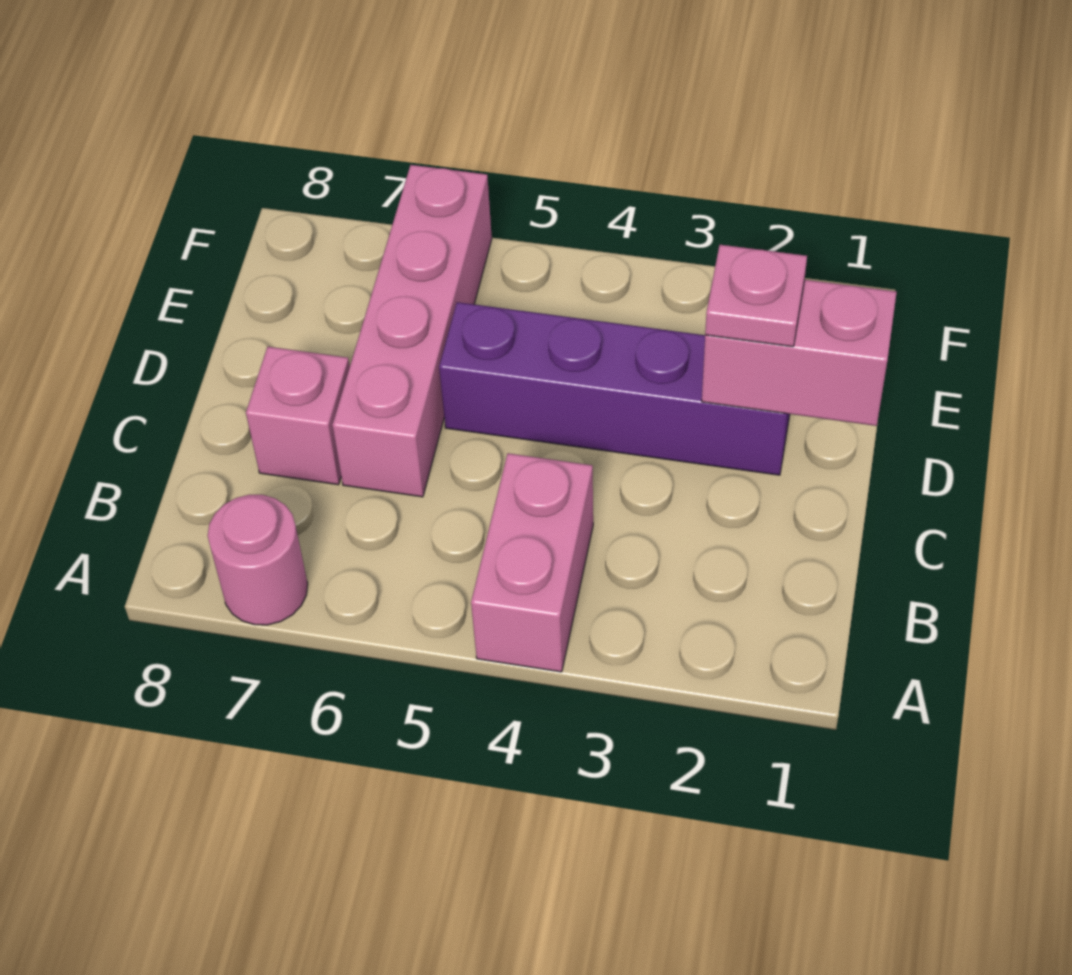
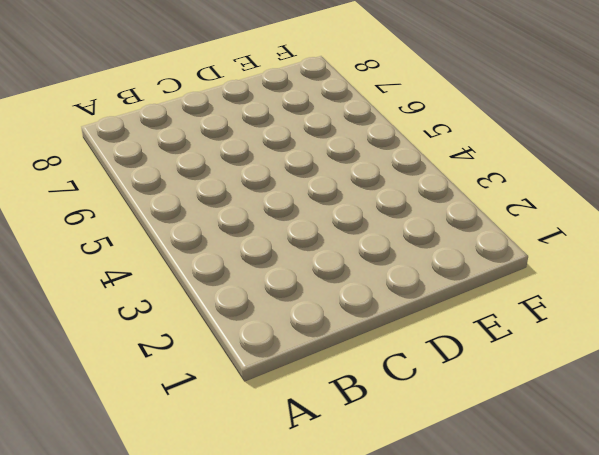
none -> pink 1x2 brick [471,453,593,672]
none -> pink 1x1 round brick [208,495,308,625]

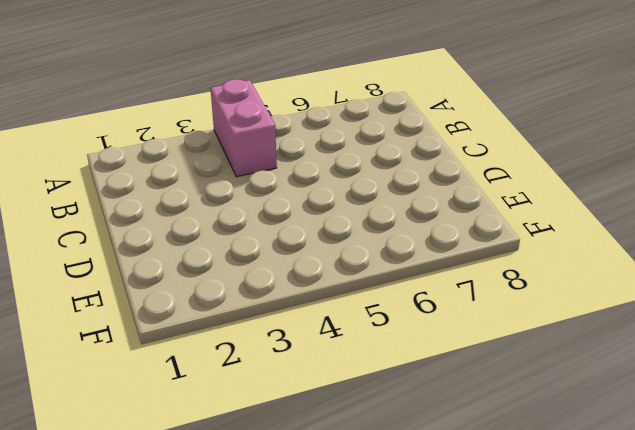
none -> pink 1x1 round brick [208,495,308,625]
none -> pink 1x4 brick [332,165,492,497]

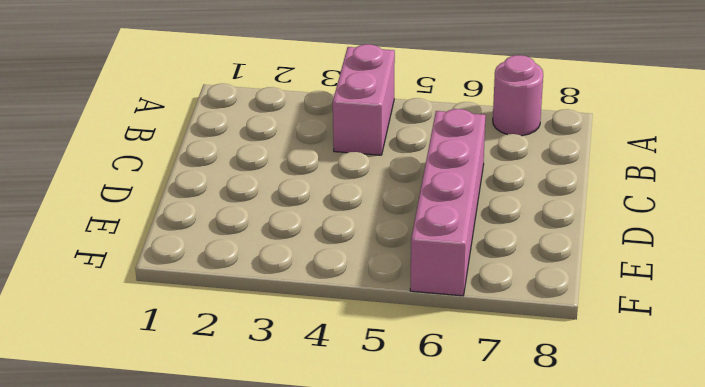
none -> pink 1x1 brick [246,347,350,485]
none -> purple 1x4 brick [439,302,790,475]

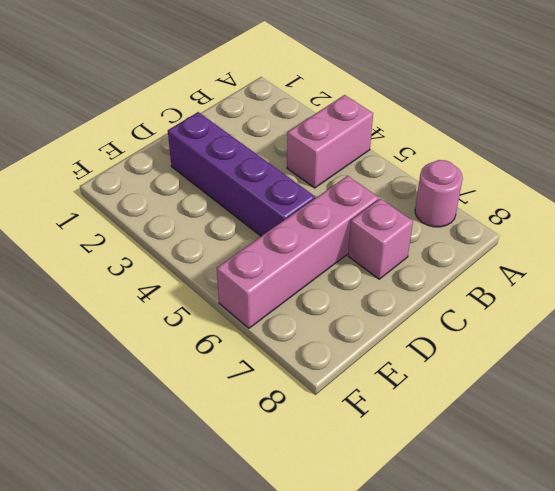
none -> pink 1x2 brick [702,280,897,426]
none -> pink 1x1 plate [705,245,807,347]

